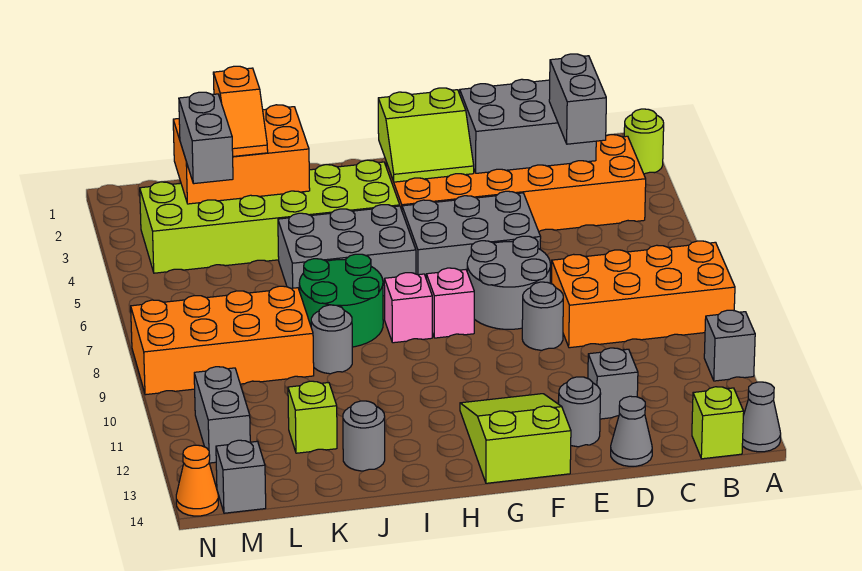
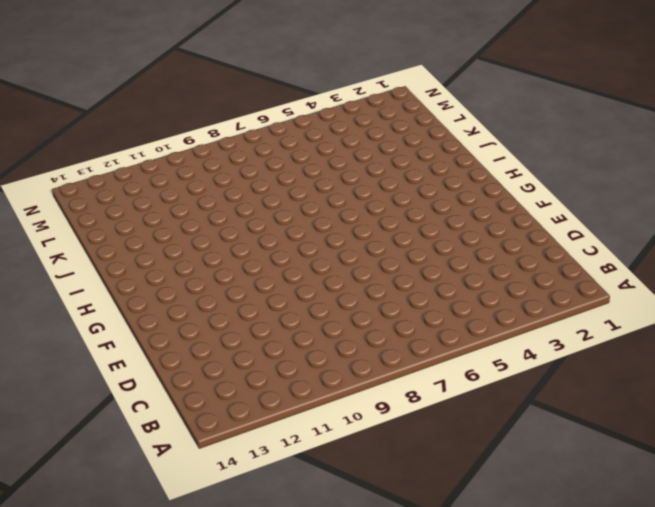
none -> lime 1x1 round brick [624,109,664,174]
none -> orange 2x4 brick [552,241,735,348]
none -> grey 1x1 brick [704,310,755,381]
none -> grey 1x1 cone [742,382,781,452]

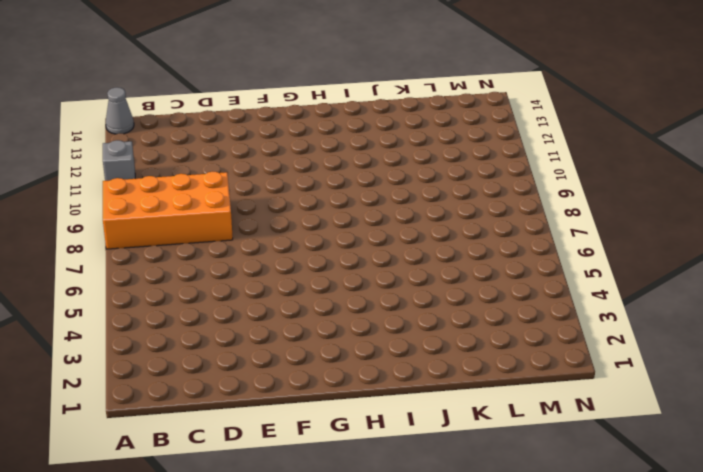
none -> lime 1x1 round brick [624,109,664,174]
none -> orange 2x6 brick [386,135,646,231]
none -> lime 1x1 brick [692,387,744,459]
none -> grey 1x1 brick [588,348,638,419]

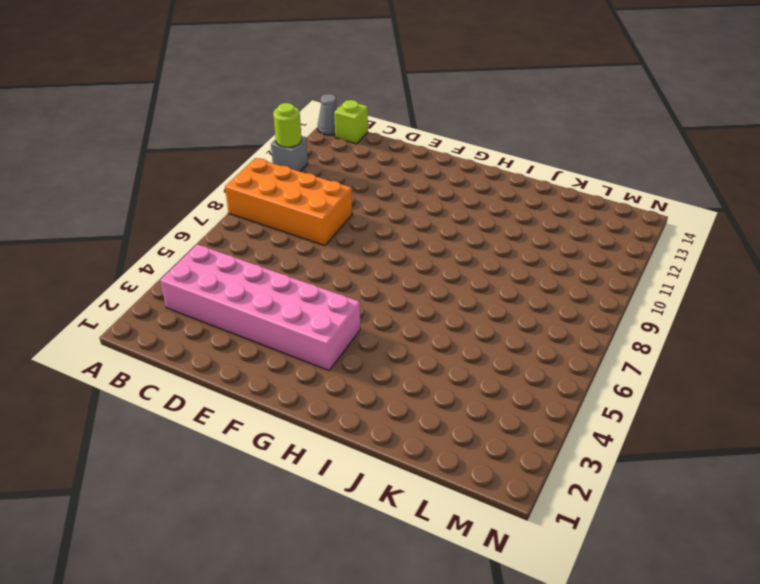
lime 1x1 round brick [273,103,301,147] -> lime 1x1 round brick moved to [624,109,664,174]
pink 2x6 brick [160,244,360,370] -> orange 2x6 brick [386,135,646,231]
none -> grey 1x1 brick [588,348,638,419]
none -> grey 1x1 cone [611,396,652,466]
none -> grey 2x3 brick [402,191,541,277]
none -> grey 2x2 round brick [467,236,550,329]

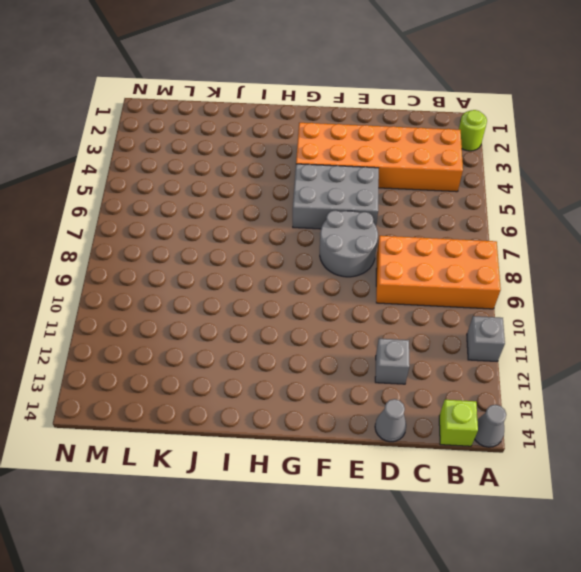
none -> grey 1x1 round brick [522,282,563,350]
none -> grey 1x1 round brick [559,377,601,447]
none -> lime 2x3 slope [460,394,571,483]
none -> pink 1x1 brick [426,268,474,338]

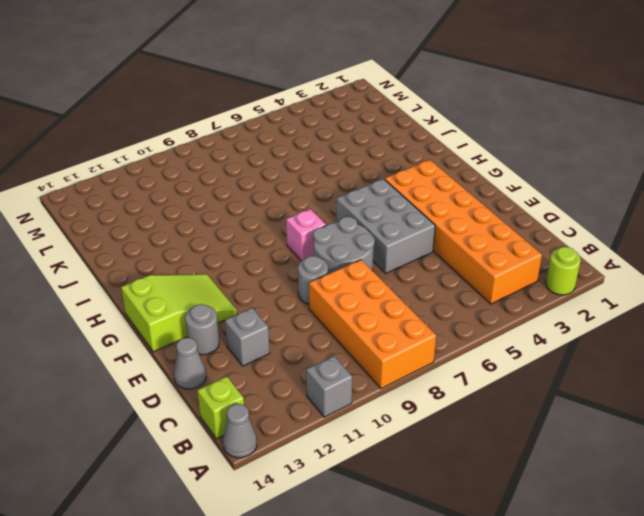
none -> lime 2x6 brick [140,160,400,273]
none -> grey 2x3 brick [278,205,416,296]
none -> pink 1x1 brick [384,273,432,343]
none -> green 2x2 round brick [299,254,383,347]

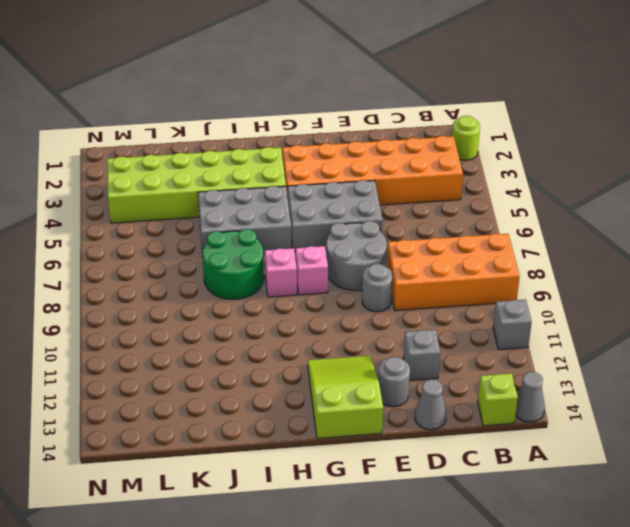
none -> grey 1x1 round brick [311,305,352,374]
none -> grey 1x1 round brick [343,401,385,471]
none -> orange 2x4 brick [131,286,314,395]
none -> lime 1x1 brick [288,381,337,453]

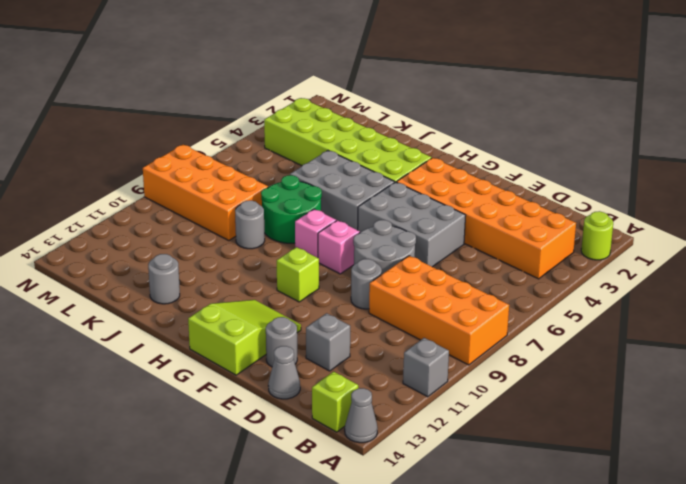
lime 1x1 brick [277,247,319,302] -> lime 1x1 brick moved to [288,381,337,453]
none -> grey 1x2 brick [194,367,250,463]
none -> grey 1x1 brick [216,440,266,513]
none -> orange 1x1 cone [176,445,218,516]
none -> grey 2x3 brick [460,79,596,173]

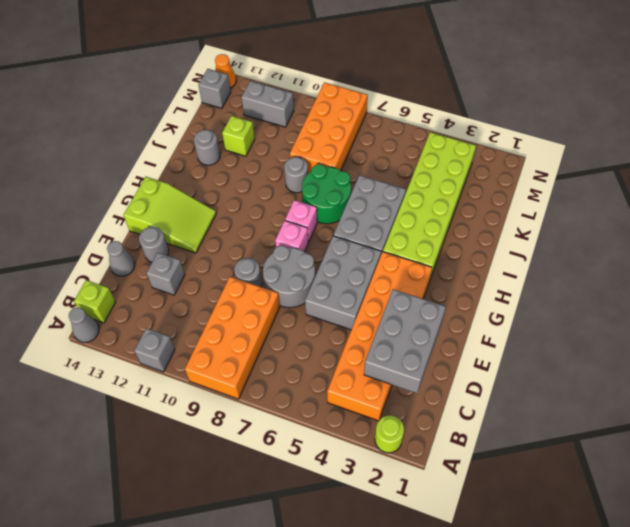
none -> lime 2x2 slope [378,88,474,182]
none -> orange 2x3 brick [173,105,310,204]
none -> grey 1x2 brick [549,54,606,144]
none -> orange 1x2 slope [213,66,268,156]

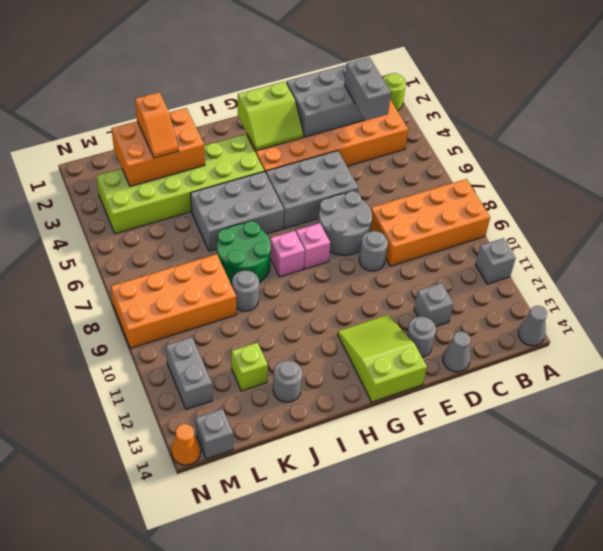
none -> lime 1x1 brick [692,387,744,459]
none -> grey 1x2 brick [179,92,233,184]

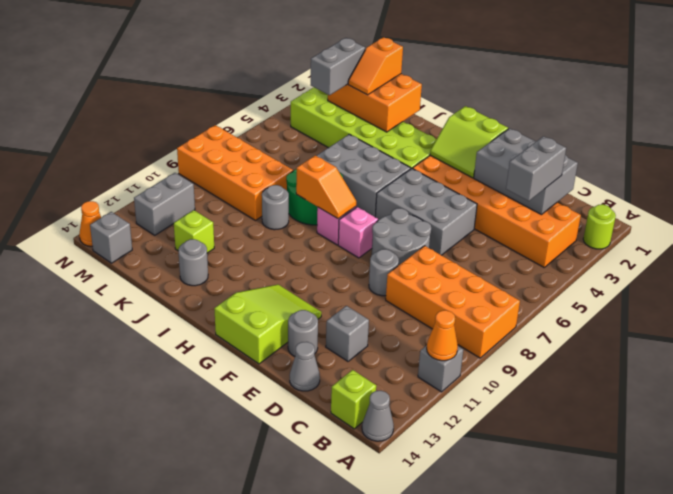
orange 1x1 cone [427,310,458,361] -> none
orange 1x2 slope [296,156,356,219] -> none

